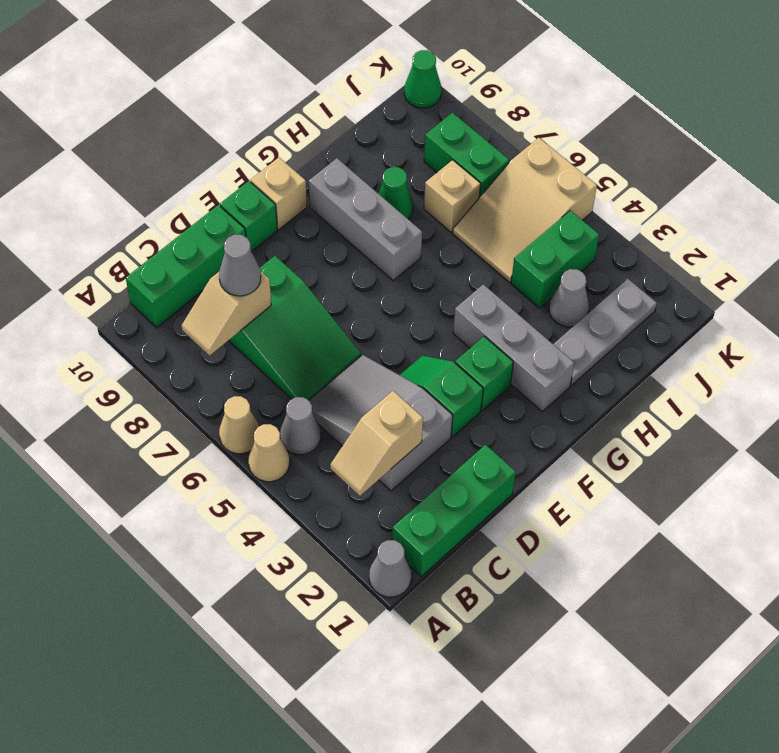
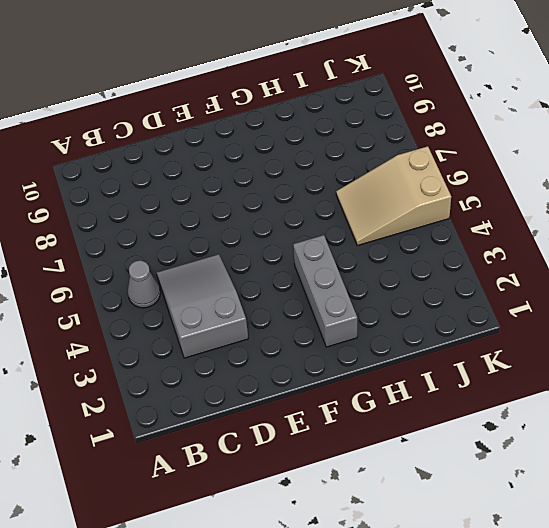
none -> grey 1x1 cone [369,540,411,597]
none -> tan 1x1 cone [248,424,290,482]
none -> tan 1x1 cone [219,396,259,454]

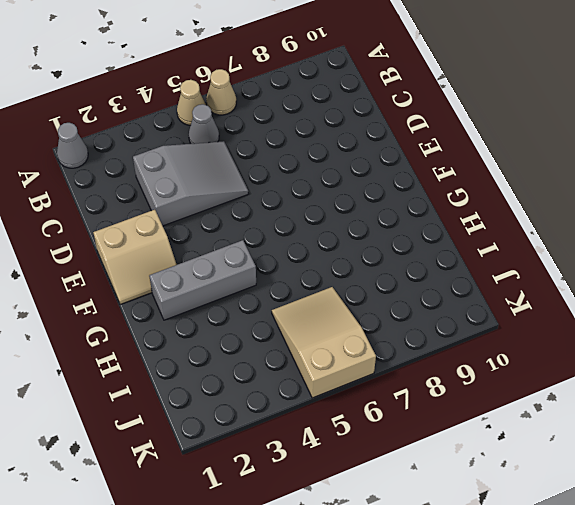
tan 2x2 slope [93,210,177,304] -> none
none -> green 1x3 brick [392,445,516,576]
none -> green 1x3 brick [126,205,246,328]
none -> green 2x3 slope [228,256,361,400]

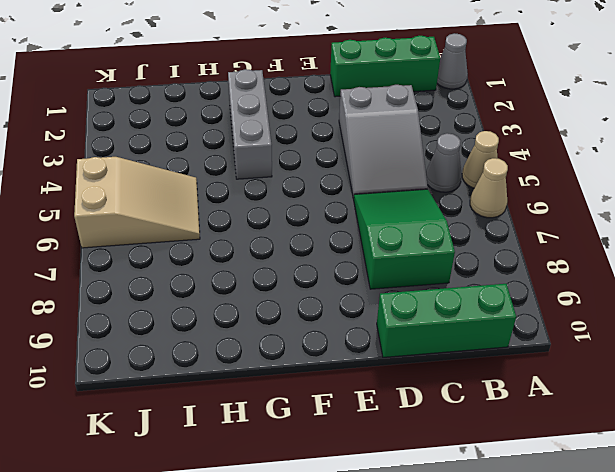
none -> green 1x2 slope [400,356,483,437]
none -> green 1x1 brick [220,181,277,252]
none -> green 1x1 brick [455,337,513,411]

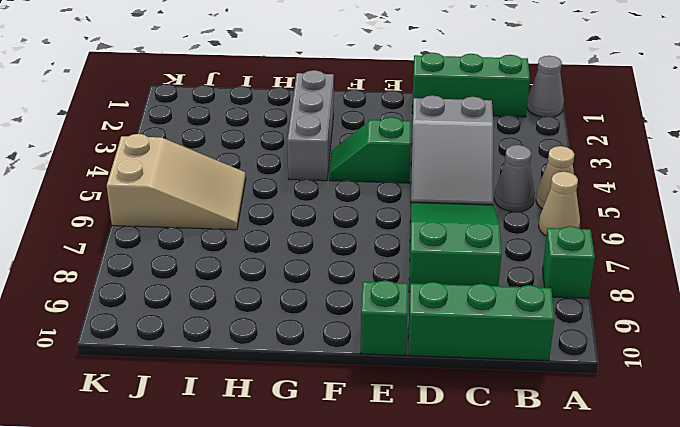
green 1x1 brick [543,226,595,298] -> green 1x1 brick moved to [455,337,513,411]
green 1x2 slope [329,117,411,183] -> green 1x2 slope turned to [400,356,483,437]
none -> tan 1x1 brick [250,158,307,230]
none -> grey 1x3 brick [309,158,422,281]
none -> grey 1x3 plate [553,279,657,386]

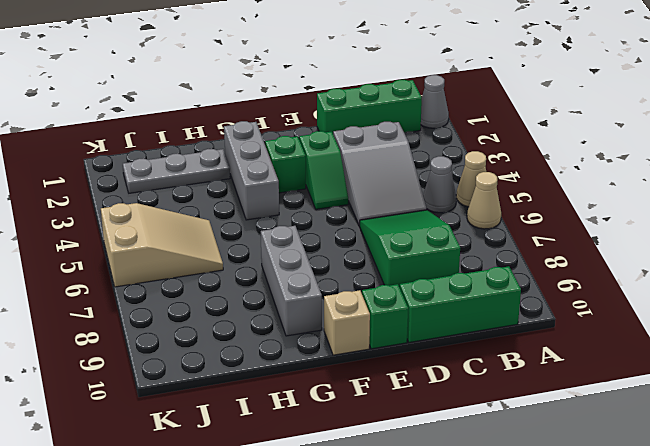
none -> green 1x1 cone [378,167,413,219]
none -> grey 1x1 cone [549,269,589,327]
none -> green 1x2 brick [511,210,599,308]

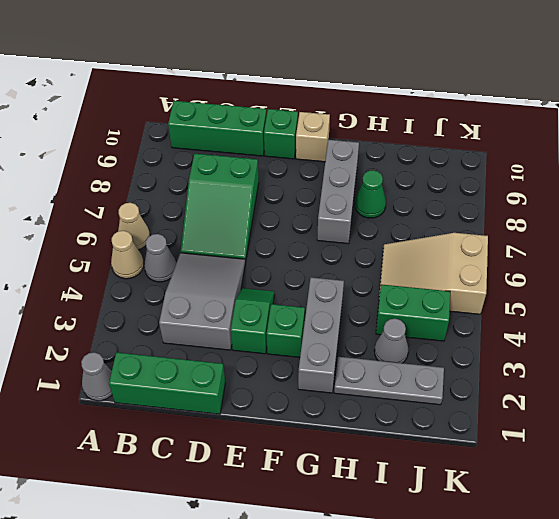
none -> tan 1x1 brick [424,160,481,232]
none -> green 1x2 brick [424,113,509,198]
none -> green 1x1 cone [404,50,441,108]

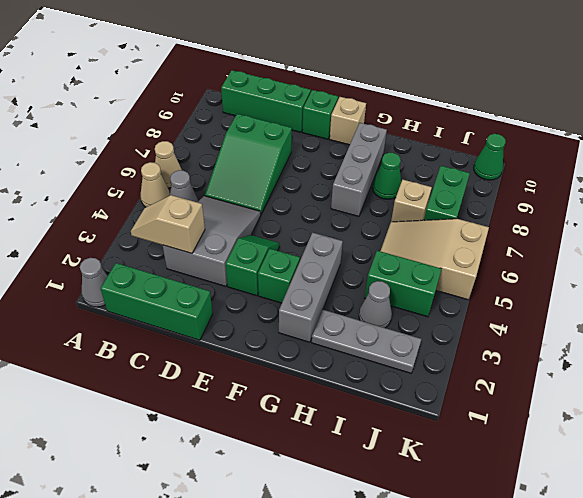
none -> tan 1x2 slope [182,271,271,355]
none -> grey 1x1 cone [219,235,261,296]

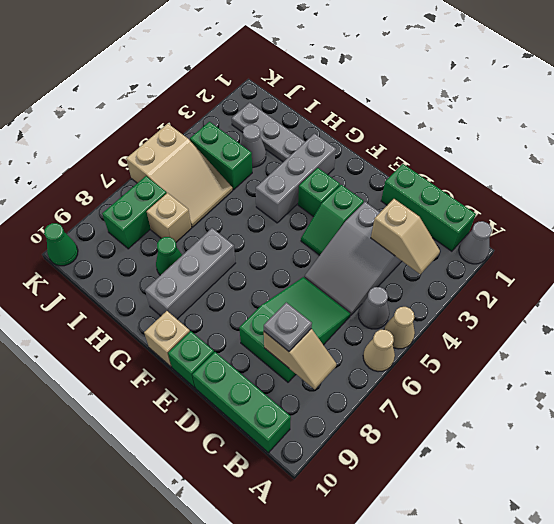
grey 1x1 plate [264,302,312,351] -> grey 1x1 cone [219,235,261,296]

